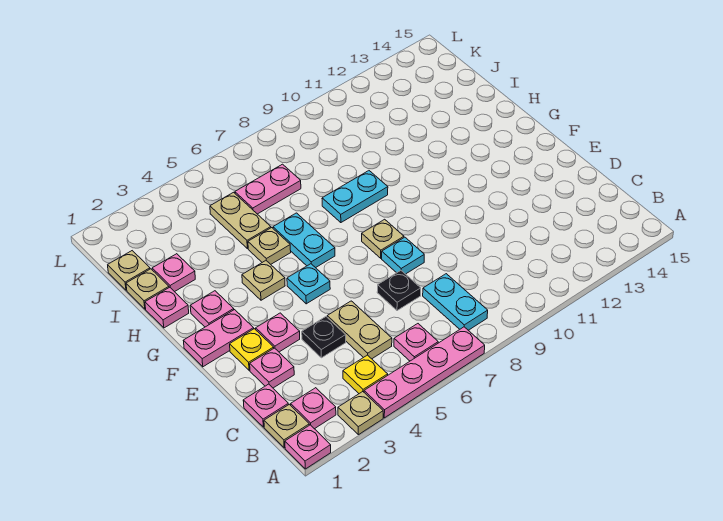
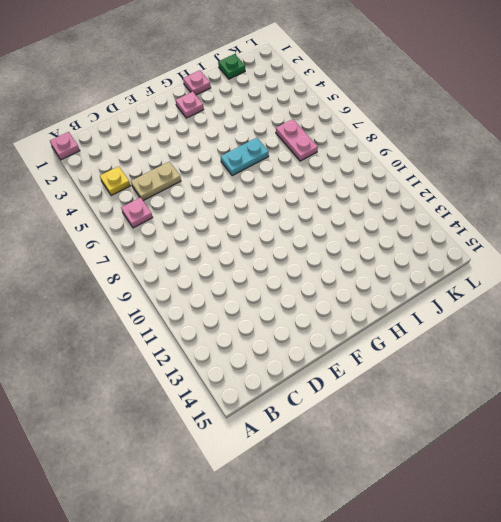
green 1x1 plate [218,54,245,79] -> tan 1x1 plate [108,251,150,290]
none -> tan 1x1 plate [338,392,383,435]
none -> pink 1x4 plate [364,327,485,418]
none -> tan 1x1 plate [264,404,309,448]
none -> pink 1x1 plate [291,388,336,429]

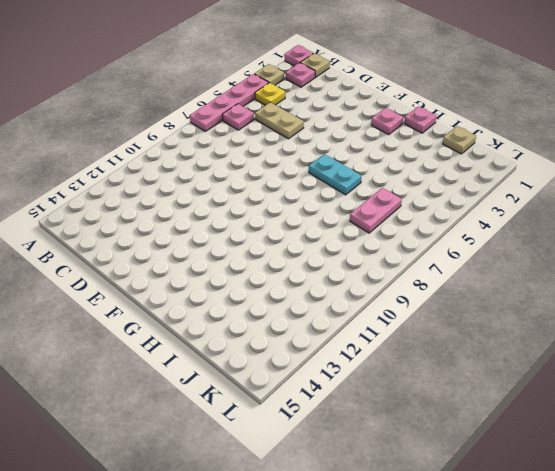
none -> cyan 1x2 plate [423,274,488,330]
none -> pink 1x1 plate [243,384,288,427]
none -> pink 1x1 plate [250,348,294,388]
none -> black 1x1 plate [302,317,346,358]

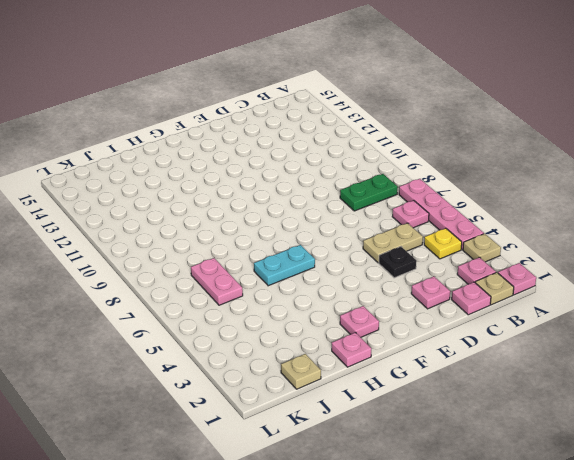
green 1x2 plate [340,174,398,211] -> cyan 1x2 plate [423,274,488,330]
none -> black 1x1 plate [377,271,421,311]
none -> yellow 1x1 plate [230,329,274,370]
none -> pink 1x1 plate [256,313,300,352]
none -> cyan 1x1 plate [382,237,424,274]

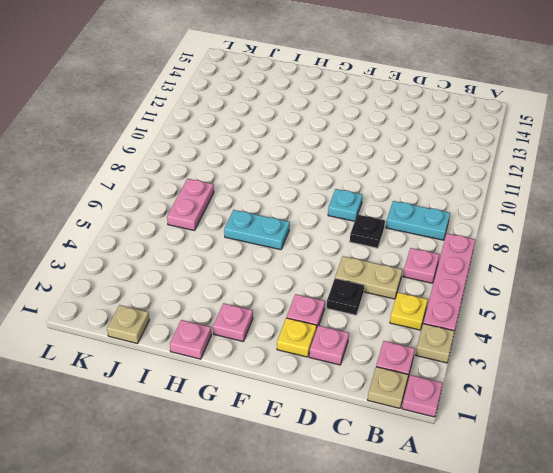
none -> pink 1x1 plate [243,384,288,427]
none -> pink 1x2 plate [183,310,254,367]
none -> cyan 1x1 plate [287,264,330,304]
none -> tan 1x1 plate [362,219,404,258]

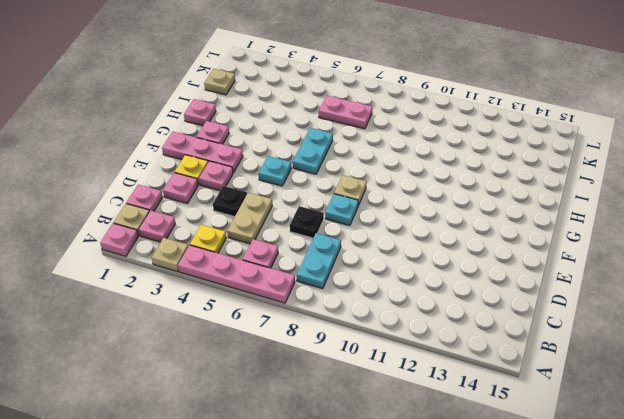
pink 1x3 plate [162,132,243,173] -> pink 1x2 plate [183,310,254,367]
none -> tan 1x1 plate [242,261,285,300]
none -> tan 1x1 plate [248,228,291,264]
none -> cyan 1x2 plate [322,171,388,223]
none -> tan 1x1 plate [126,269,169,309]

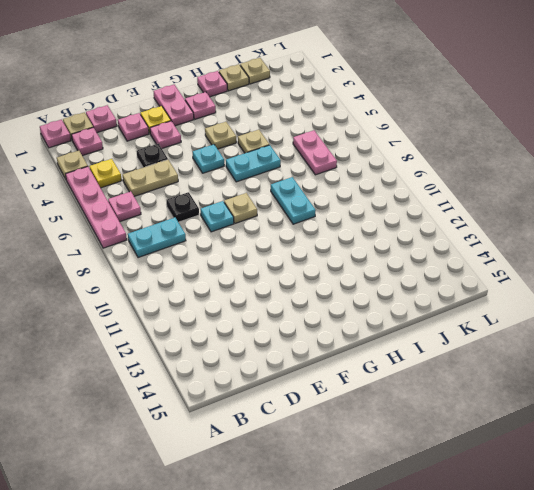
none -> pink 1x1 plate [152,254,195,292]
none -> tan 1x2 plate [210,192,271,249]

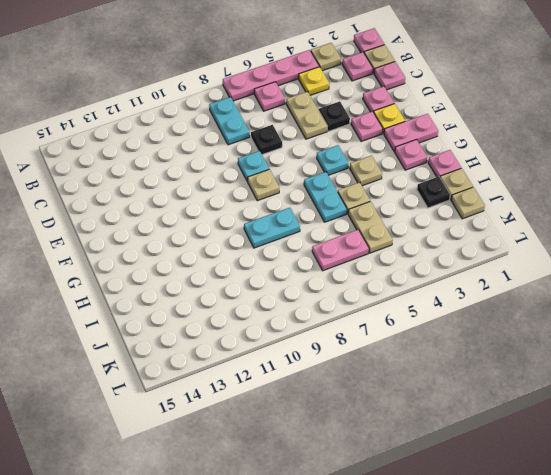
black 1x1 plate [417,177,450,208] -> pink 1x1 plate [152,254,195,292]

